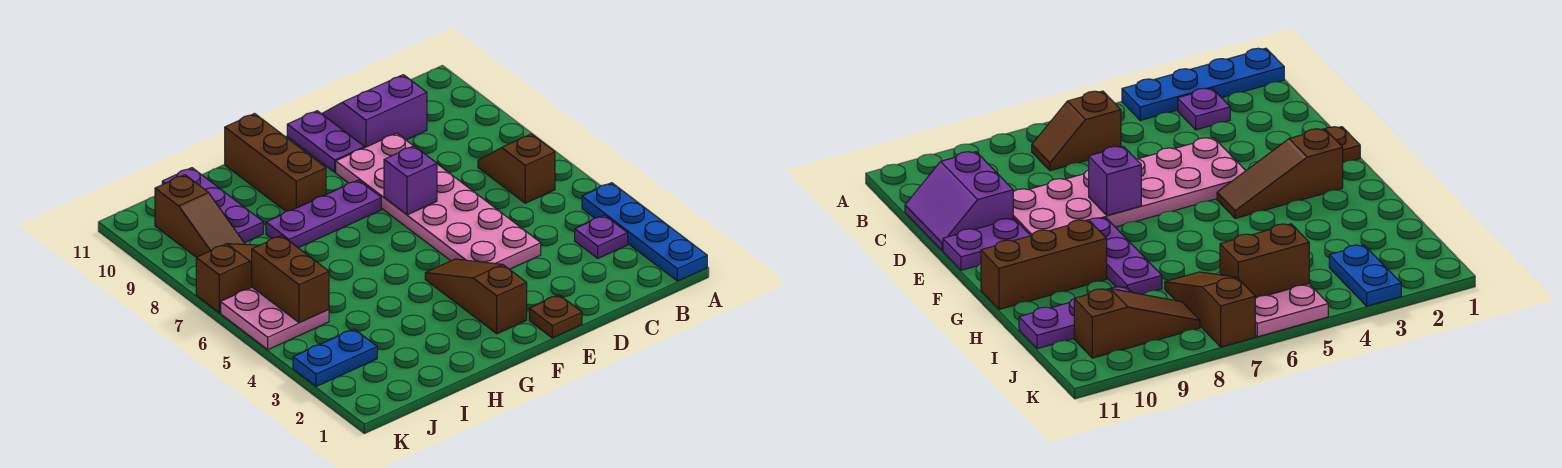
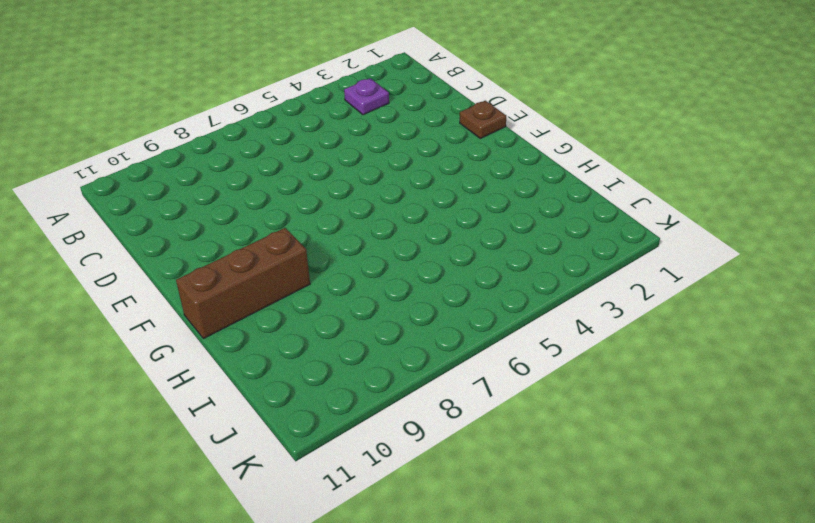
none -> blue 1x4 plate [582,183,707,281]
none -> brown 1x2 slope [478,134,555,203]
none -> purple 2x2 slope [322,75,427,148]

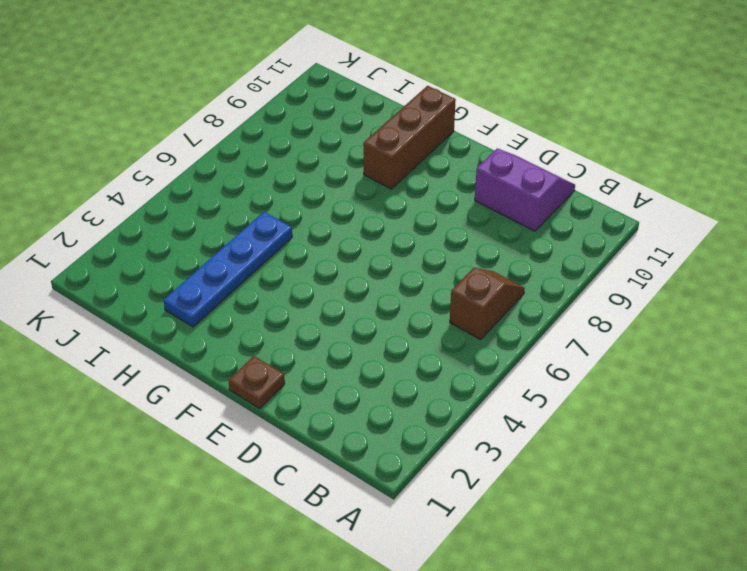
blue 1x4 plate [164,212,292,327] -> blue 1x4 plate moved to [582,183,707,281]
none -> purple 1x1 plate [575,215,628,258]
none -> pink 2x6 plate [336,133,541,269]
none -> purple 1x2 plate [287,111,364,172]

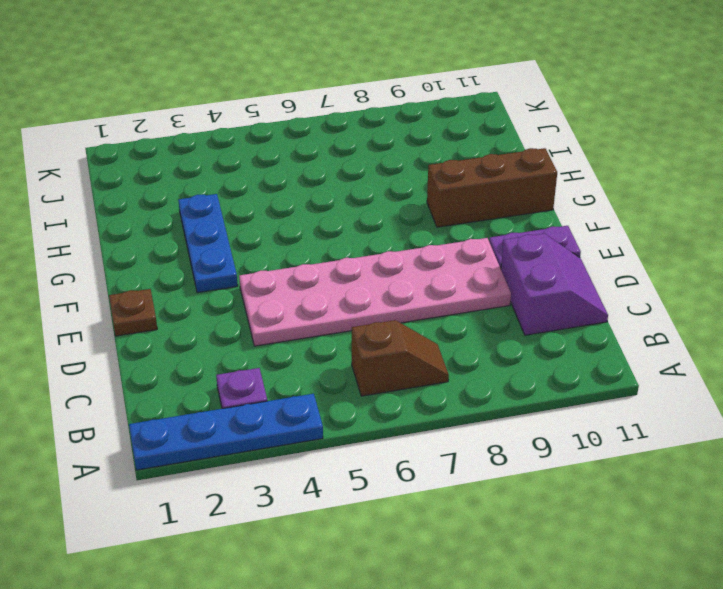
blue 1x3 plate [178,194,238,293] -> brown 1x3 slope [425,259,527,334]
none -> purple 1x3 plate [266,180,381,248]
none -> brown 1x3 slope [196,244,259,313]
none -> purple 1x3 plate [162,168,263,243]

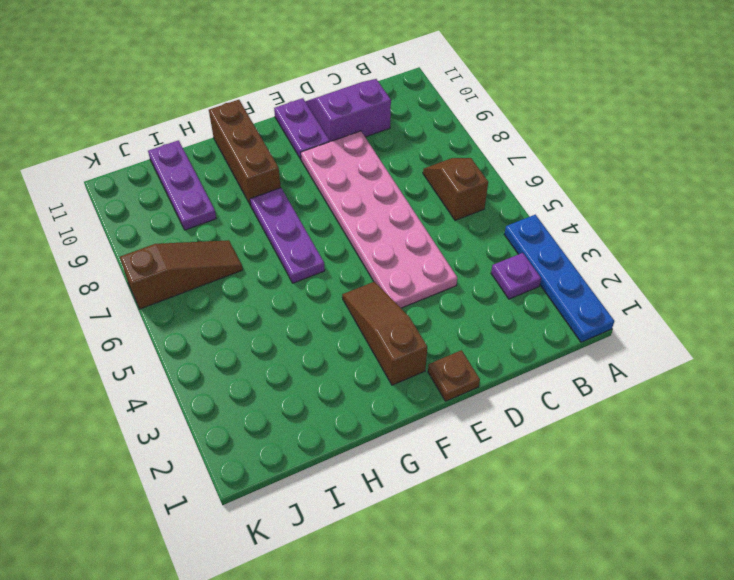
purple 1x3 plate [250,188,325,283] -> purple 1x3 plate turned to [266,180,381,248]
none -> blue 1x2 plate [293,329,377,386]
none -> pink 2x2 plate [221,287,329,350]
none -> brown 1x3 slope [155,175,245,257]

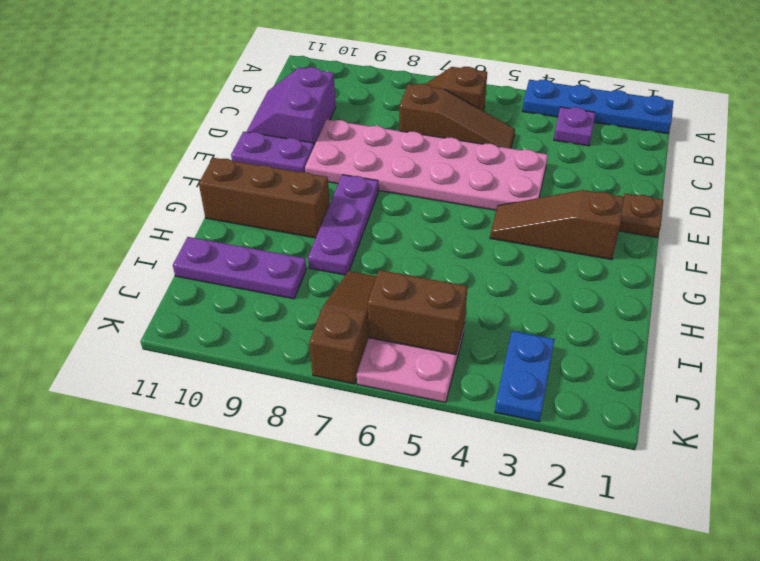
brown 1x3 slope [399,84,515,149] -> brown 1x3 slope moved to [155,175,245,257]
none -> purple 1x1 brick [384,146,437,215]

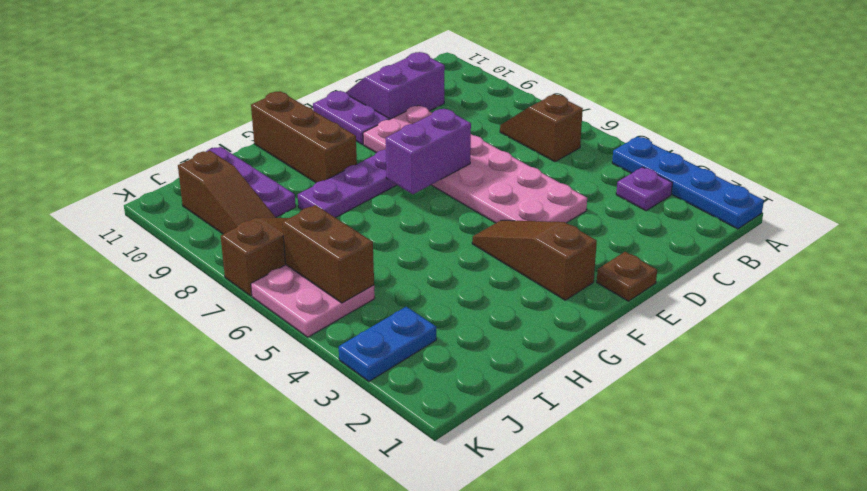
purple 1x2 brick [386,109,471,194] -> purple 1x1 brick [384,146,437,215]

